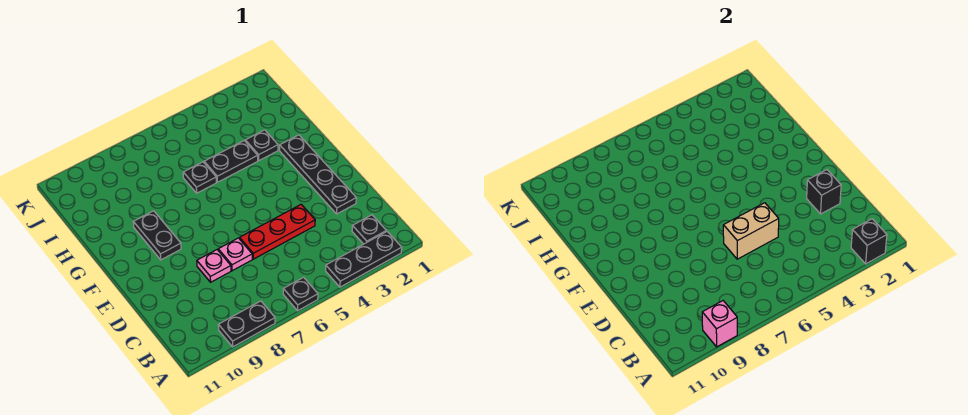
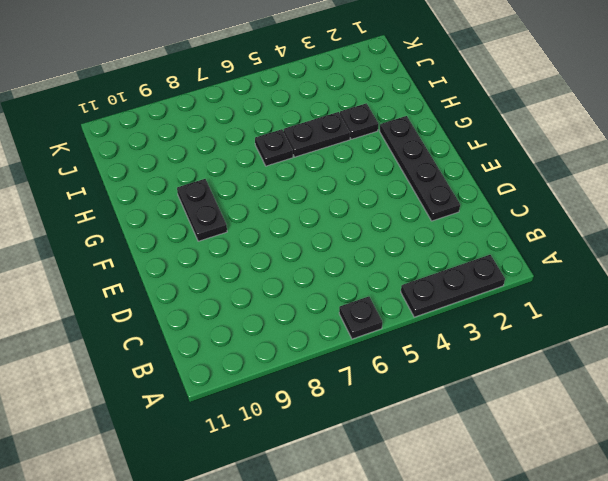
none -> black 1x2 plate [218,301,275,347]
none -> black 1x1 plate [352,215,386,244]
none -> red 1x3 plate [240,204,315,259]

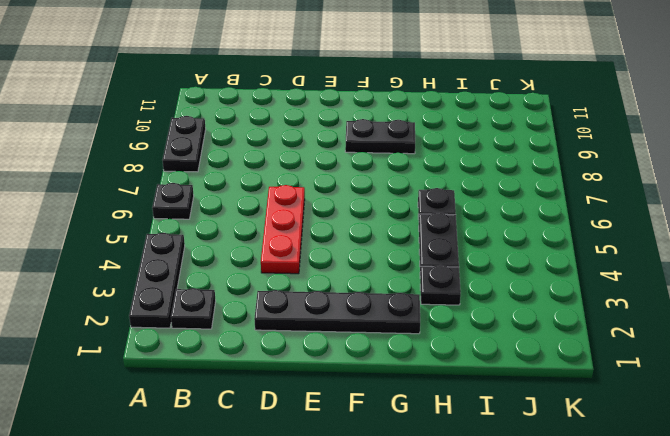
none -> pink 1x1 plate [218,238,252,271]
none -> pink 1x1 plate [197,250,231,282]
none -> black 1x1 brick [851,219,887,264]

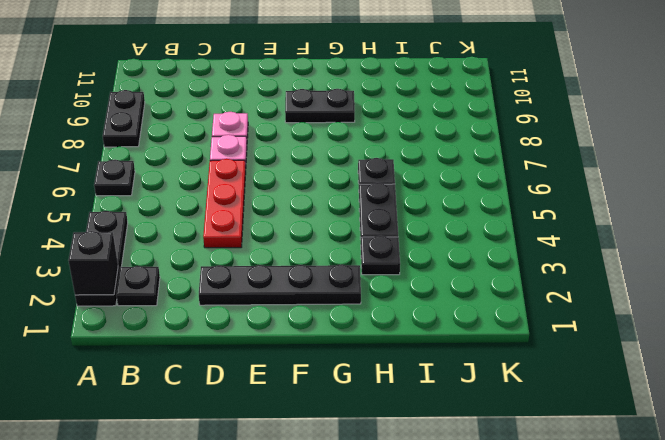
none -> pink 1x1 brick [702,301,737,347]
none -> black 1x1 brick [807,170,841,214]
none -> tan 1x2 brick [723,203,779,259]

